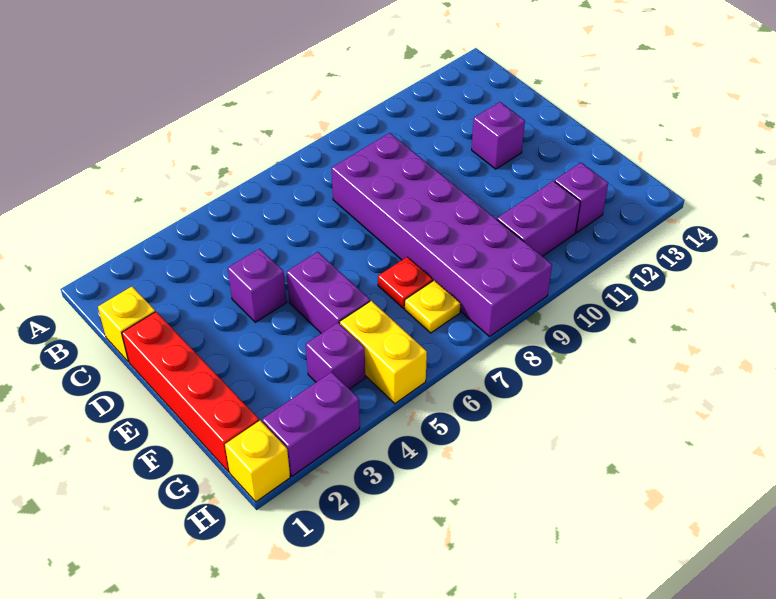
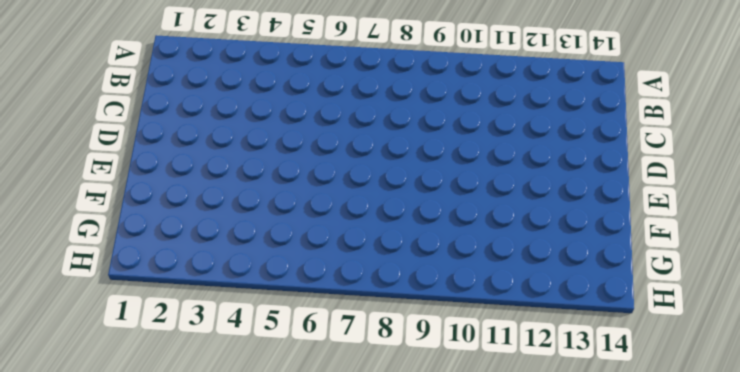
none -> yellow 1x1 brick [98,287,155,362]
none -> purple 2x6 brick [332,133,552,336]
none -> red 1x4 brick [122,312,259,472]

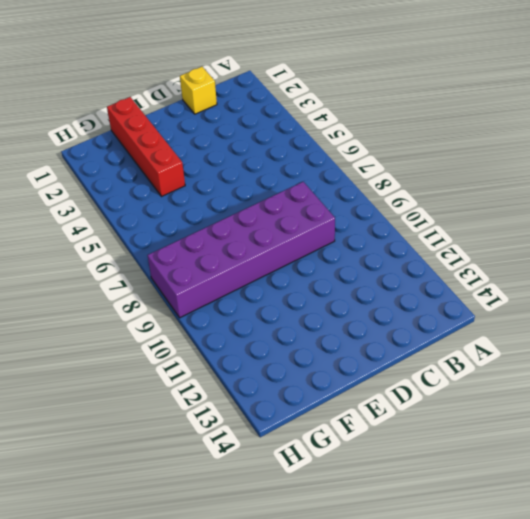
red 1x4 brick [107,97,185,197] -> red 1x4 brick turned to [122,312,259,472]
none -> purple 1x1 brick [228,249,287,322]
none -> purple 1x1 brick [472,102,525,169]
none -> purple 1x2 brick [287,252,370,333]

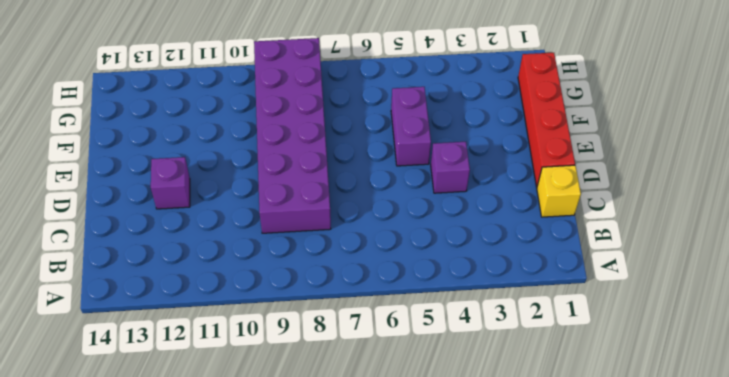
none -> red 1x1 plate [378,257,433,308]
none -> purple 1x1 brick [306,323,365,389]
none -> yellow 1x2 brick [340,301,427,404]

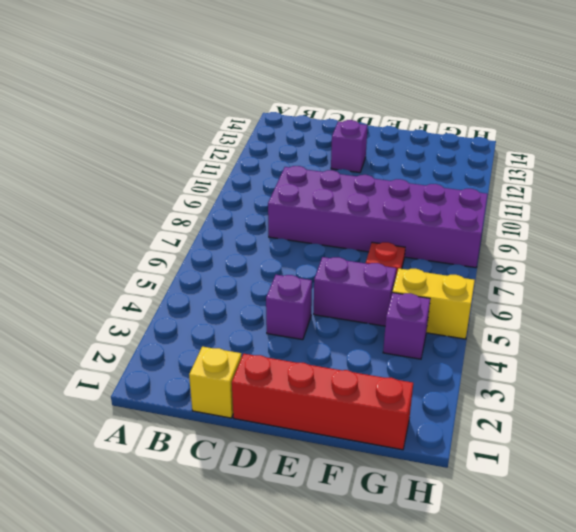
none -> yellow 1x1 plate [405,280,461,333]
none -> purple 1x2 brick [497,181,580,256]
none -> purple 1x1 brick [555,163,608,232]

